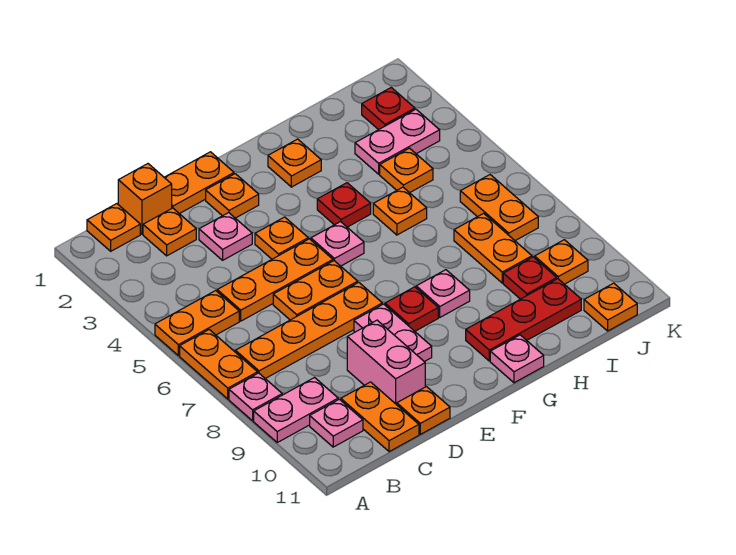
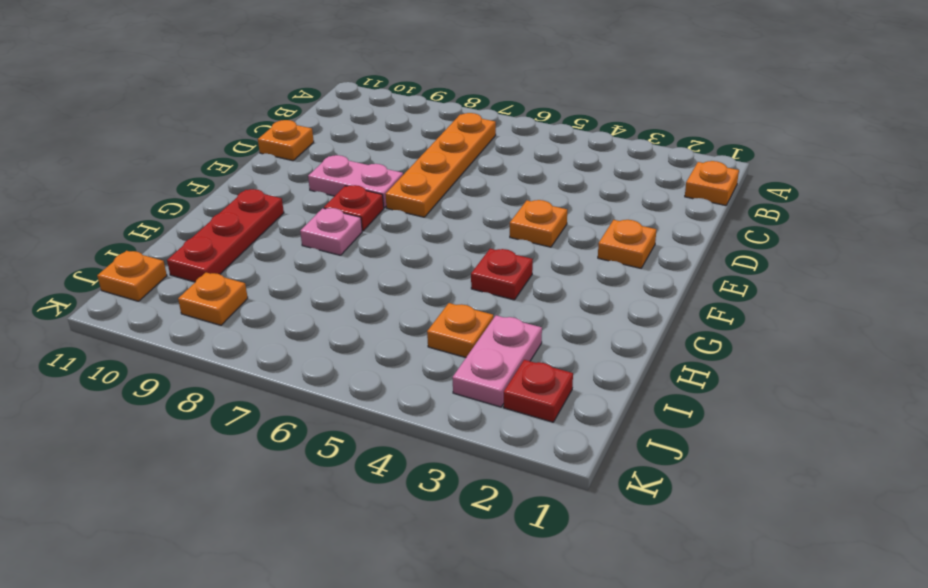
none -> orange 1x2 plate [155,291,239,356]
none -> orange 1x2 plate [180,330,258,399]
none -> pink 1x1 plate [229,373,282,421]
none -> pink 1x2 plate [254,378,338,442]

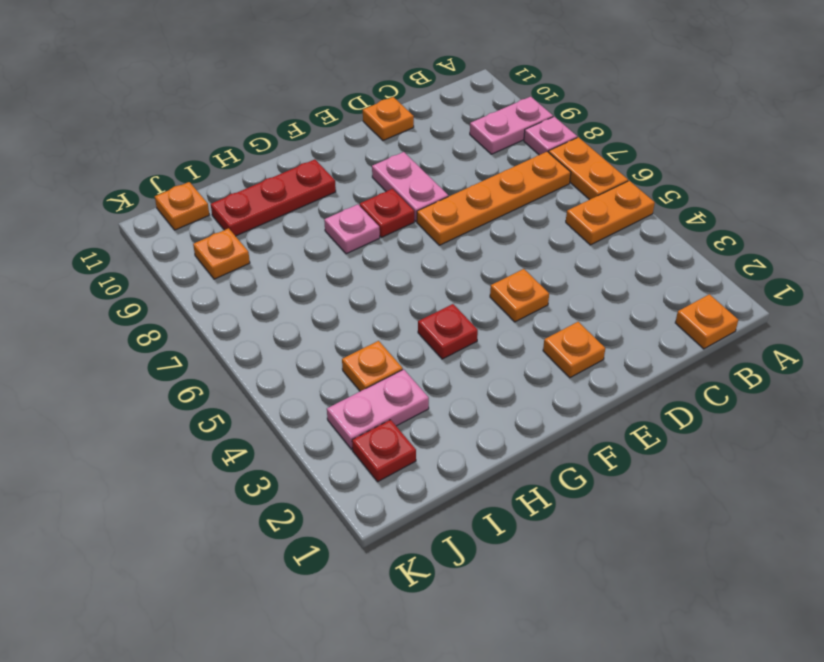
none -> pink 1x1 plate [310,399,363,447]
none -> orange 1x1 brick [118,164,172,234]
none -> orange 1x1 plate [143,208,196,256]
none -> orange 1x3 plate [217,239,333,321]

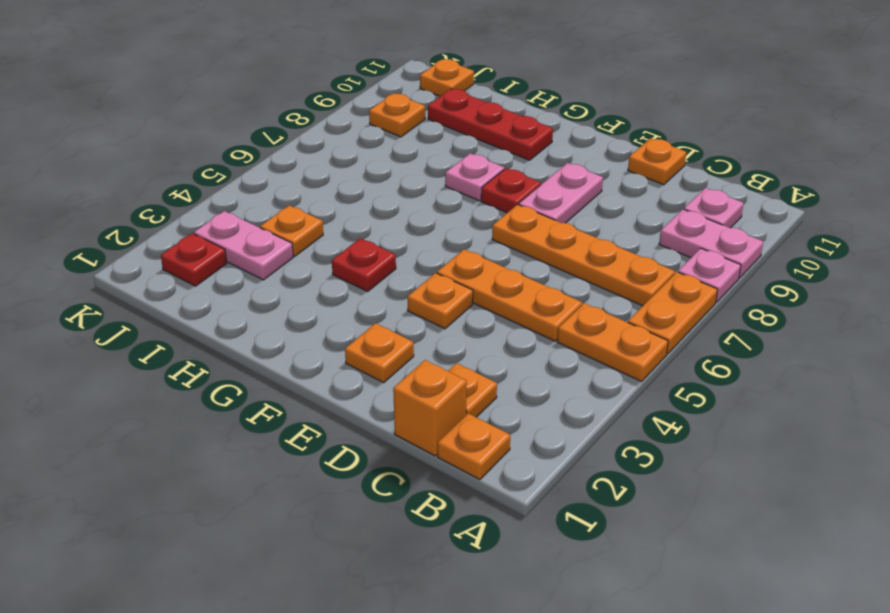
none -> orange 1x2 plate [341,382,419,452]
none -> orange 1x2 plate [164,152,234,214]
none -> pink 1x1 plate [199,213,252,260]
none -> orange 1x2 plate [273,261,358,320]

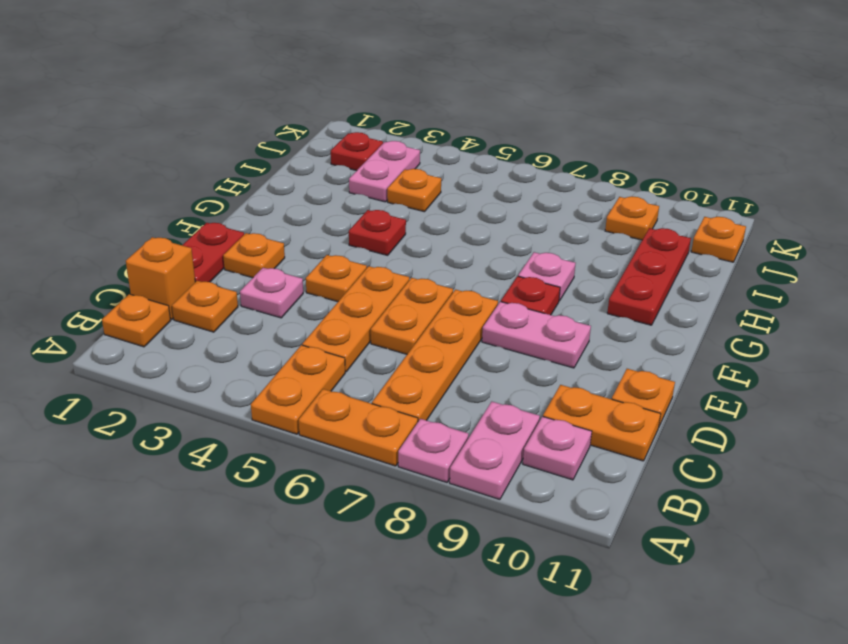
red 1x2 plate [182,223,244,282] -> orange 1x2 plate [164,152,234,214]
none -> pink 1x2 brick [347,320,425,405]
none -> pink 1x1 plate [311,222,364,266]
none -> orange 1x1 plate [268,139,321,187]
none -> pink 1x1 plate [490,335,544,383]

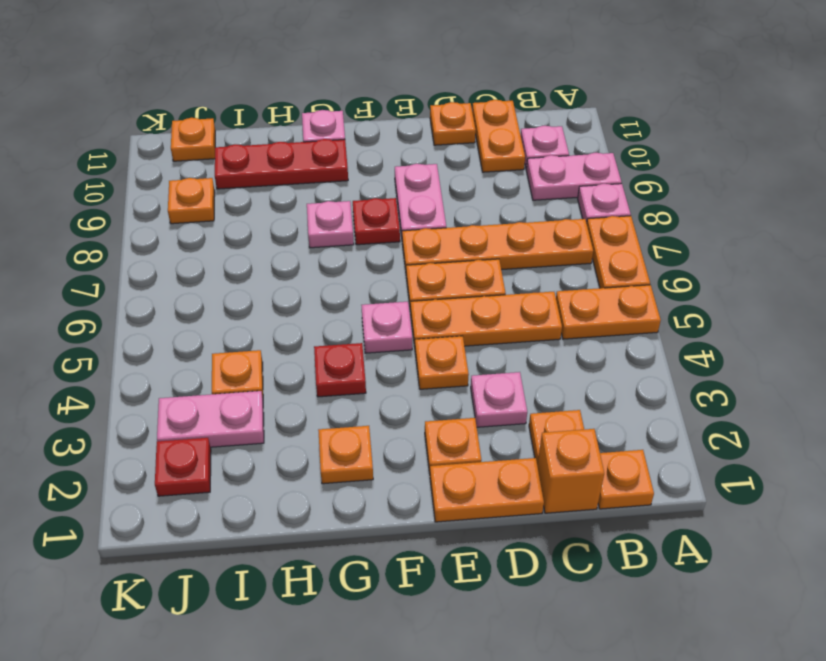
none -> pink 1x2 brick [347,320,425,405]
none -> orange 1x1 plate [373,187,427,235]
none -> orange 1x2 plate [454,213,532,283]
none -> red 1x1 plate [503,257,557,299]

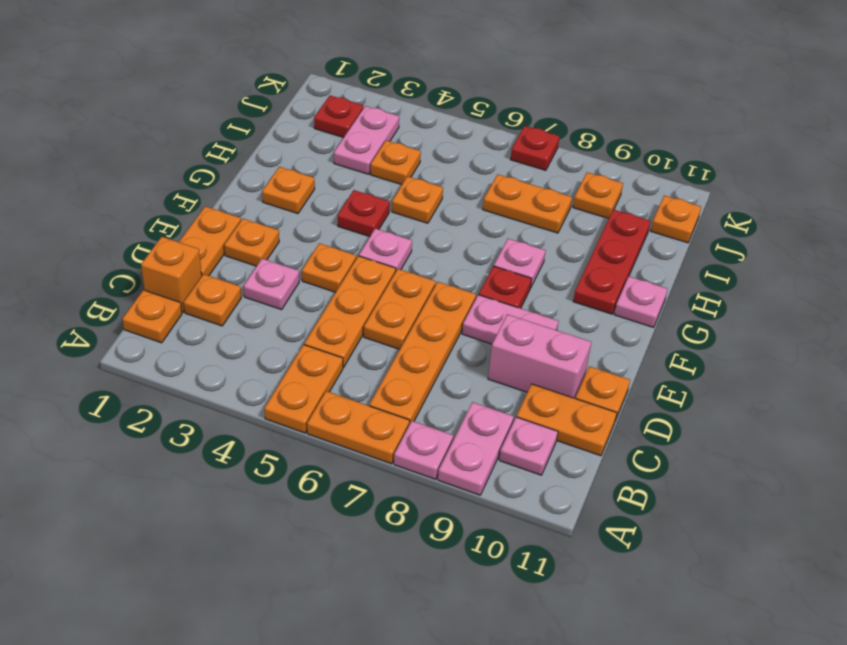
red 1x1 plate [511,126,560,170] -> red 1x1 plate moved to [503,257,557,299]
none -> orange 1x2 plate [460,175,538,241]

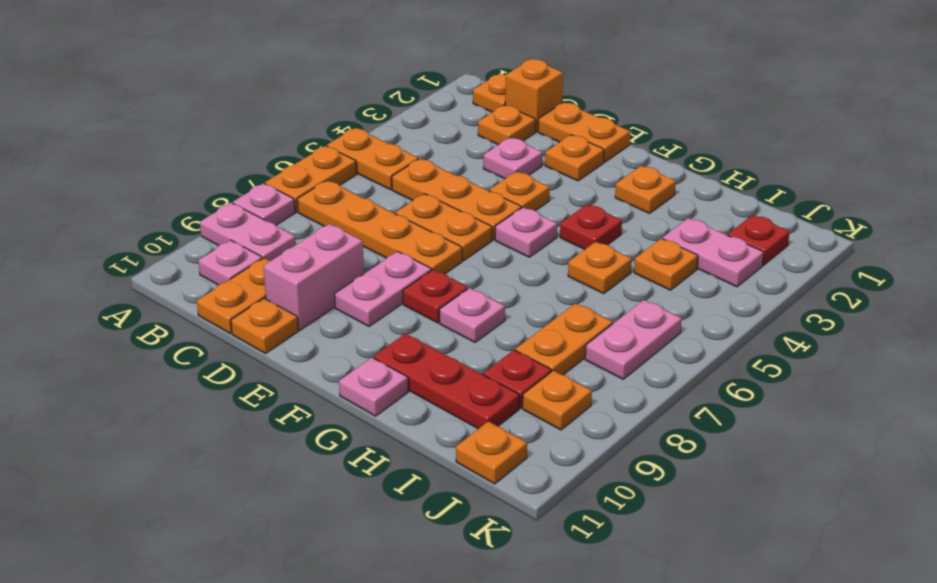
pink 1x2 plate [585,300,682,379] -> orange 1x2 plate [460,175,538,241]

